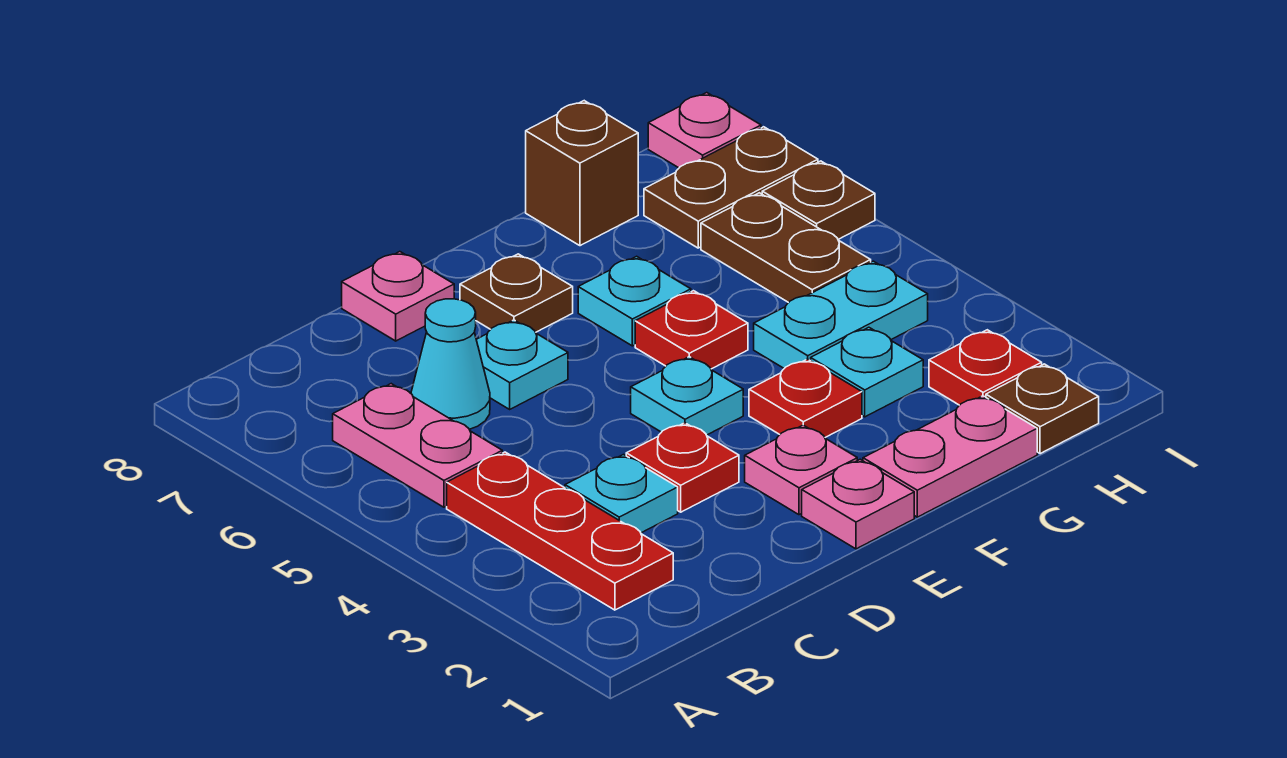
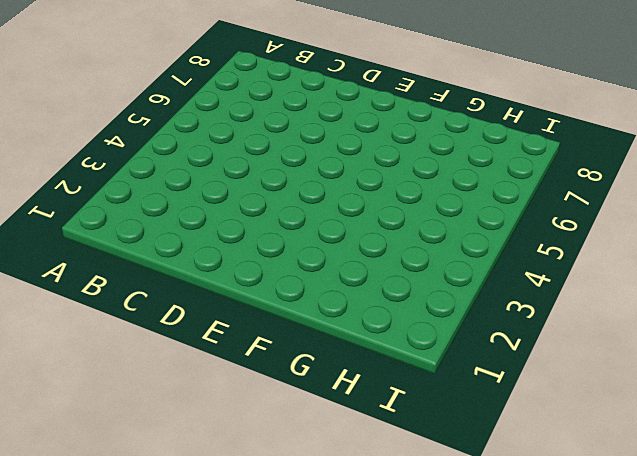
none -> red 1x3 plate [447,452,673,610]
none -> pink 1x2 plate [333,384,502,507]
none -> cyan 1x1 plate [565,455,678,533]

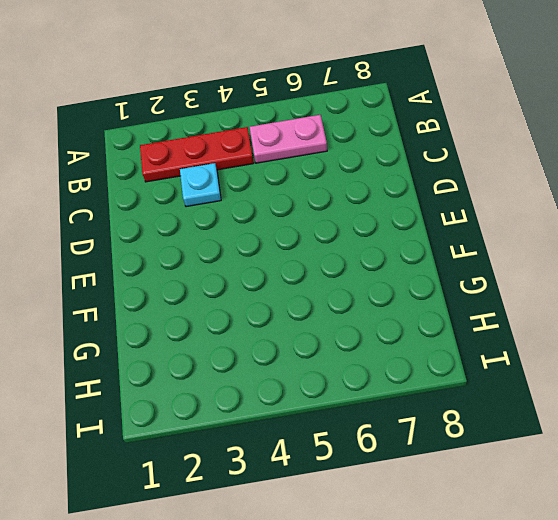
none -> cyan 1x1 cone [411,299,490,429]
none -> red 1x1 plate [626,423,739,512]
none -> cyan 1x1 plate [476,320,568,409]

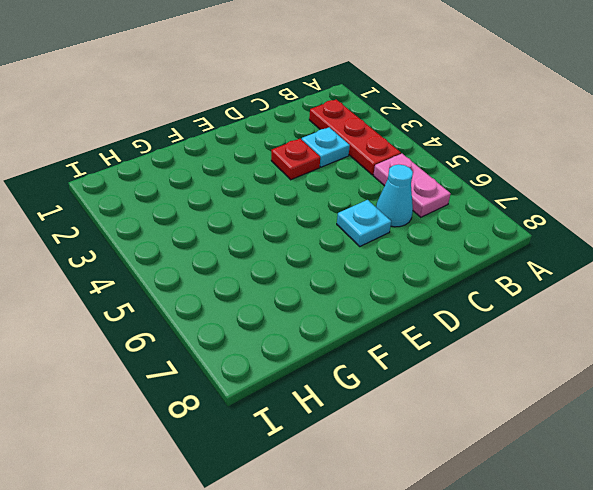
none -> pink 1x1 plate [342,252,454,341]
none -> pink 1x1 plate [802,459,914,549]
none -> pink 1x1 plate [745,425,857,515]

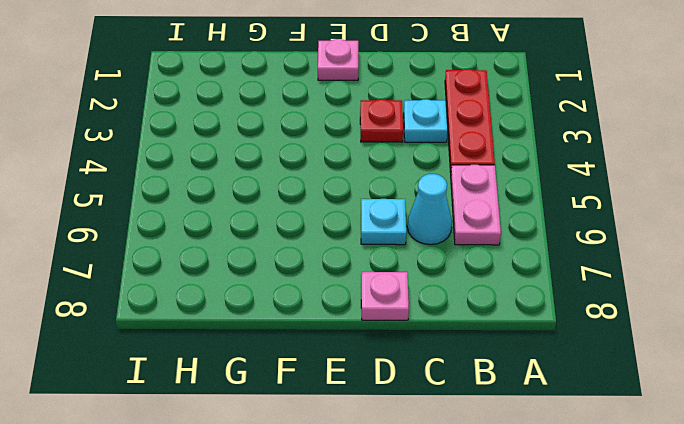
none -> pink 1x1 plate [745,425,857,515]
none -> cyan 1x1 plate [631,357,743,435]
none -> brown 1x1 plate [460,254,573,332]

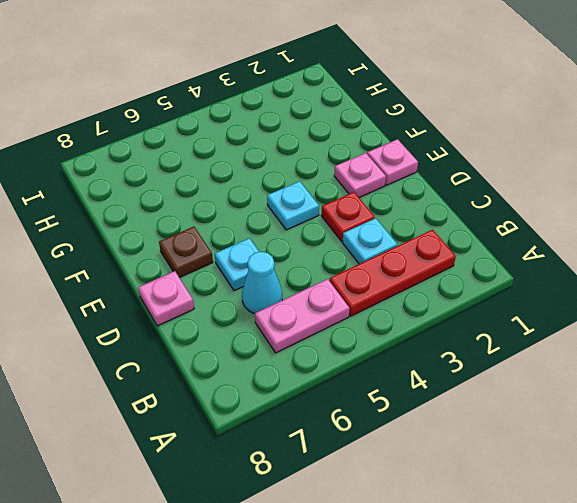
none -> pink 1x2 plate [863,396,1037,517]
none -> red 1x1 plate [749,359,862,437]
none -> red 1x1 plate [635,291,748,369]

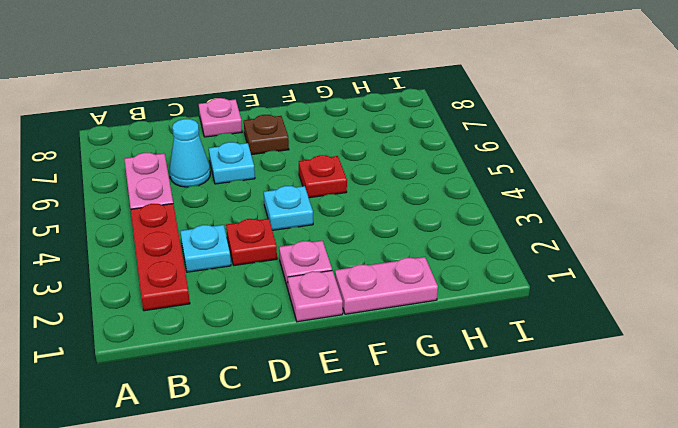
none -> red 1x1 plate [749,359,862,437]
none -> cyan 1x1 plate [578,256,691,346]
none -> cyan 1x1 plate [811,327,923,417]

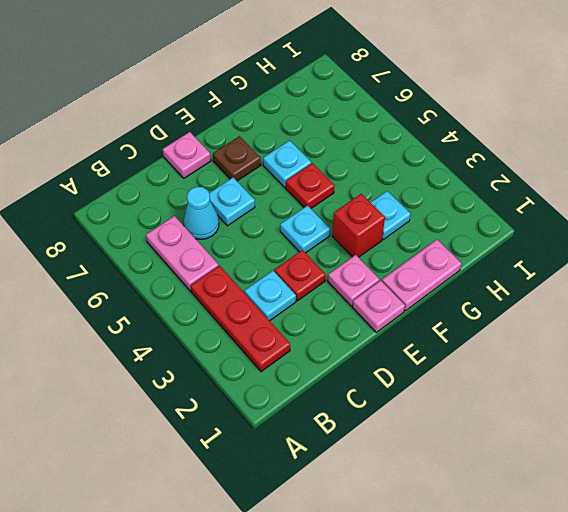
red 1x1 brick [332,194,385,257] -> red 1x1 plate [749,359,862,437]
none -> cyan 1x2 plate [754,261,928,368]
none -> brown 1x1 brick [526,101,638,246]
none -> brown 1x1 plate [986,364,1099,454]

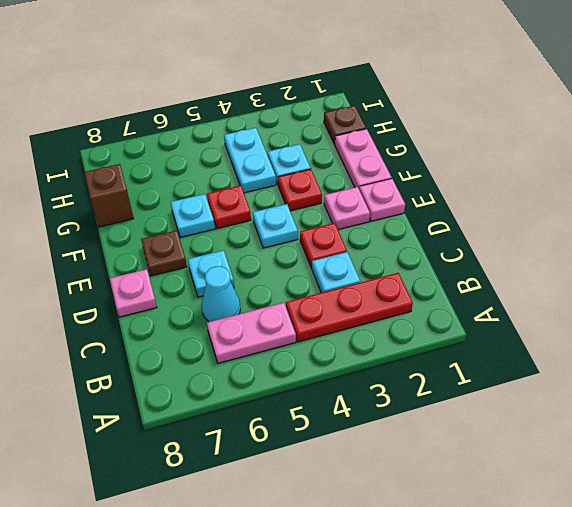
none -> red 1x1 plate [929,330,1042,405]
none -> brown 1x2 plate [701,193,871,303]
none -> brown 1x2 plate [644,127,818,248]

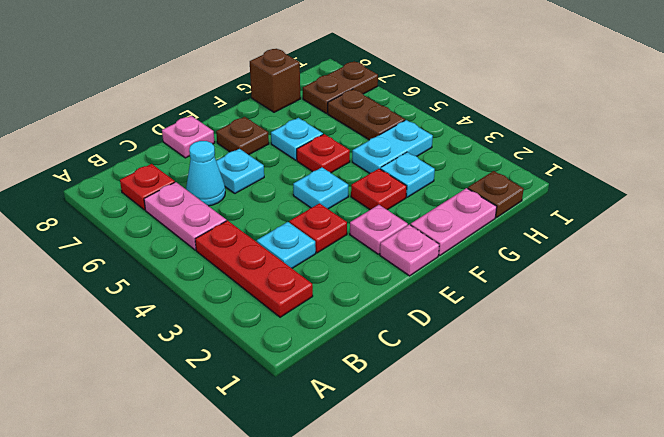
red 1x1 plate [120,164,175,210] -> red 1x1 plate moved to [929,330,1042,405]
none -> brown 1x1 plate [762,161,875,239]
none -> pink 1x1 plate [648,93,761,168]

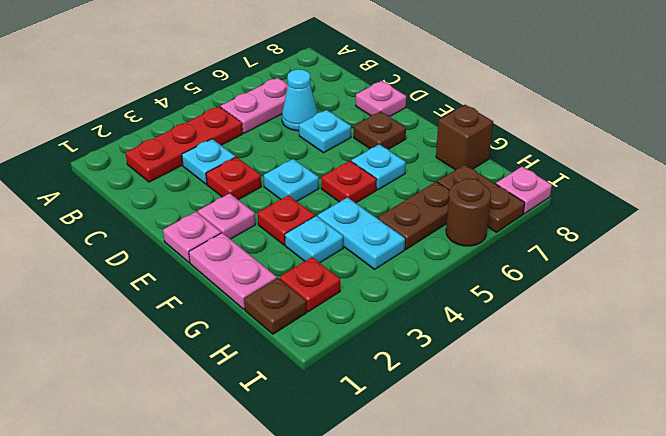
brown 1x1 round brick [446,178,491,246] -> brown 1x1 plate [762,161,875,239]

